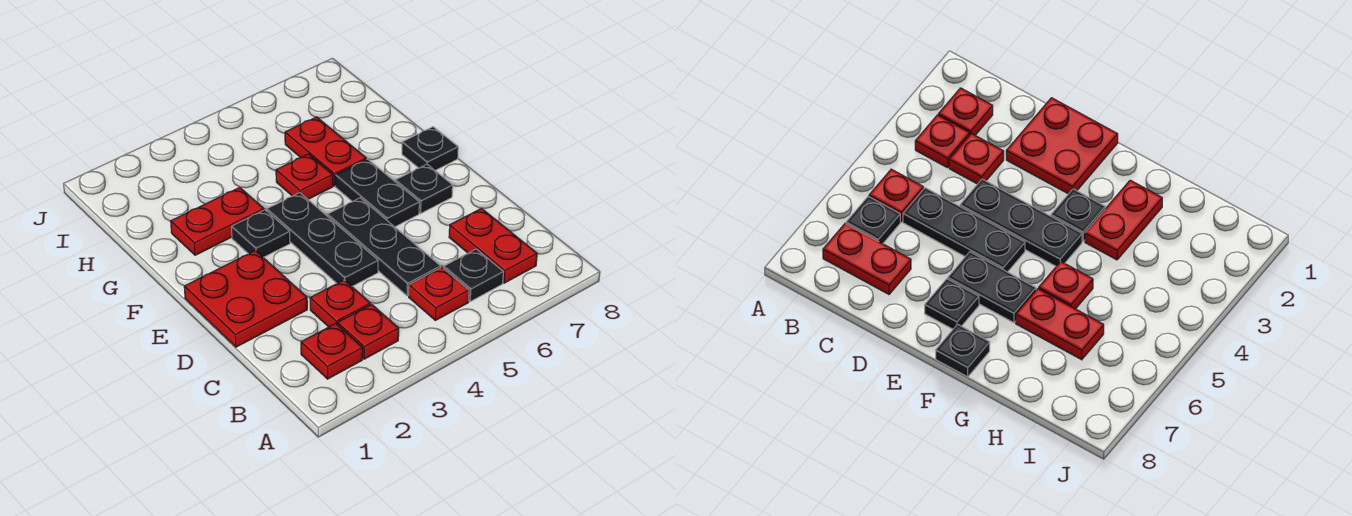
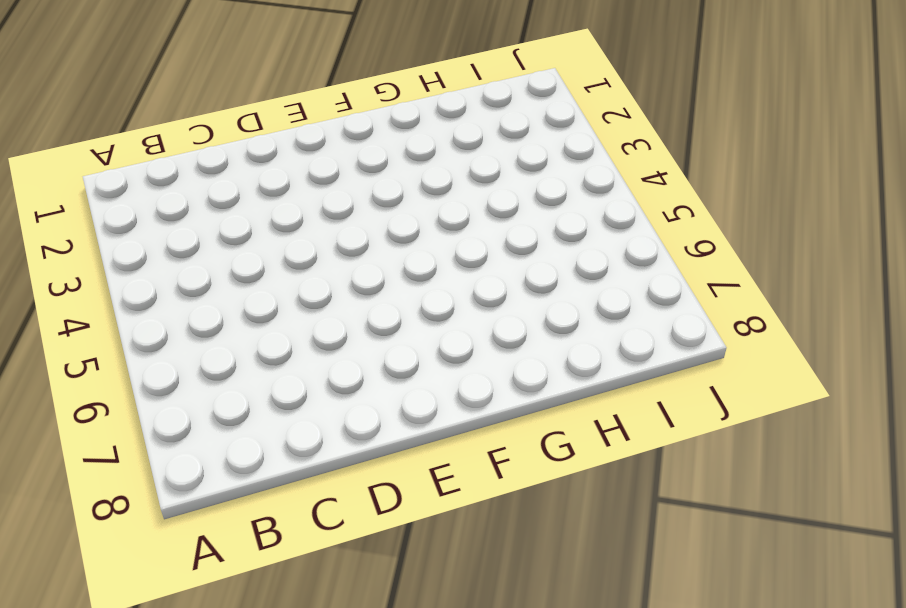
none -> red 1x1 plate [301,324,363,379]
none -> red 1x1 plate [338,304,399,359]
none -> red 1x1 plate [409,267,469,320]

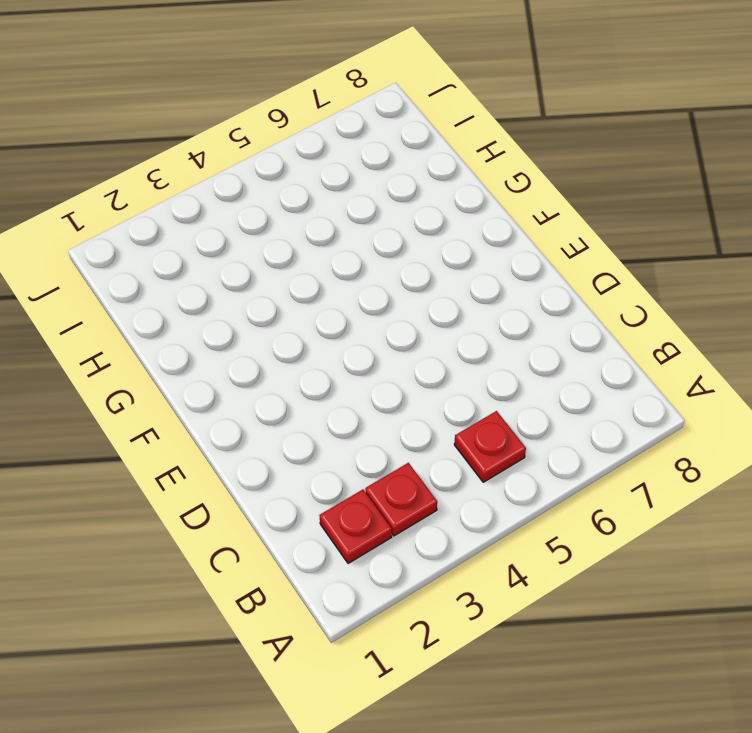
none -> black 1x1 plate [444,249,503,302]
none -> red 1x2 plate [449,208,537,283]
none -> red 1x1 plate [310,280,370,327]

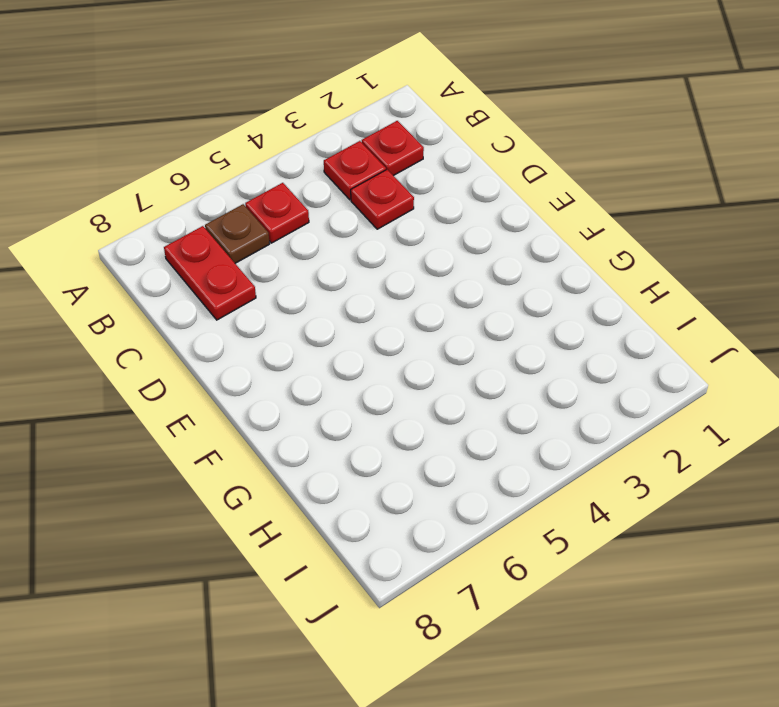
brown 1x1 plate [205,204,270,263] -> black 1x1 plate [444,249,503,302]
none -> black 1x3 plate [327,198,441,296]
none -> red 2x2 plate [184,250,307,347]
none -> black 1x3 plate [267,193,378,286]

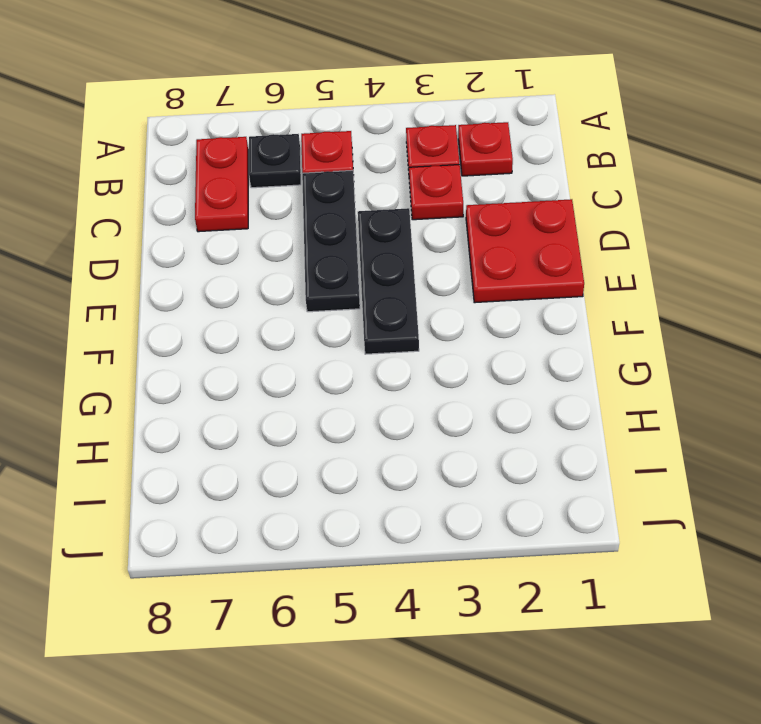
none -> black 1x2 plate [336,159,419,227]
none -> black 1x1 plate [395,164,453,213]
none -> black 1x1 plate [232,210,290,257]

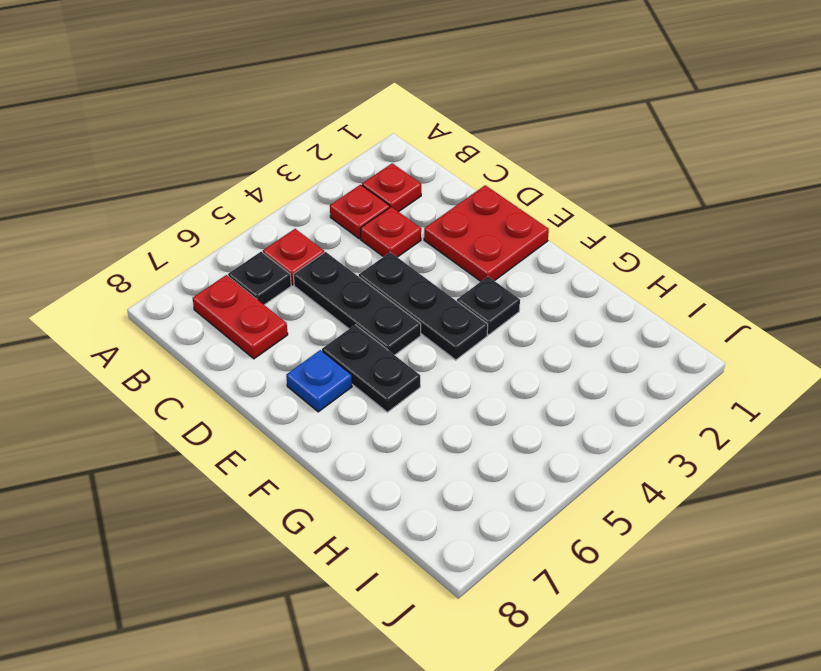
blue 1x1 plate [286,350,352,412] -> black 1x1 plate [395,164,453,213]
none -> black 1x1 plate [402,127,458,170]
none -> red 1x2 plate [171,187,264,255]
none -> red 1x1 plate [276,154,333,199]

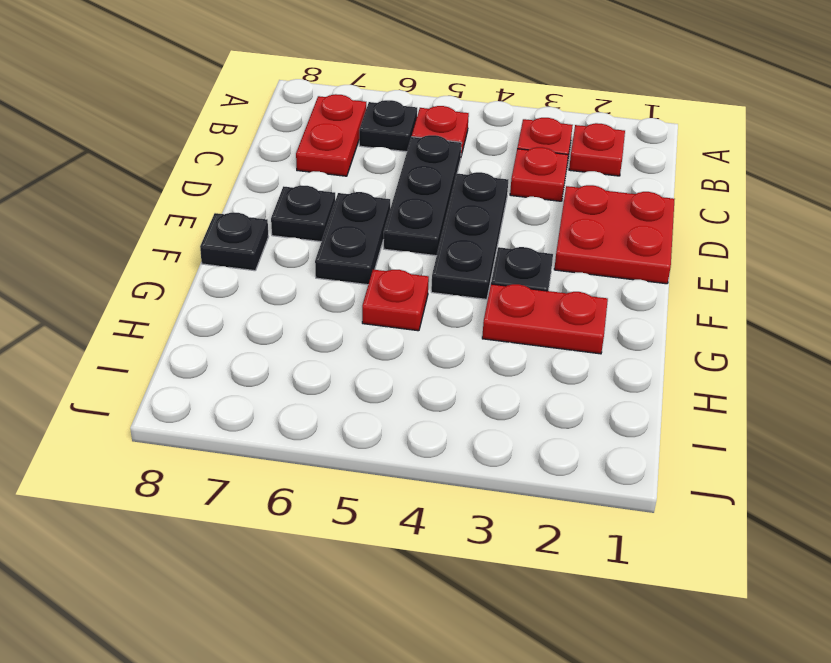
none -> red 1x2 plate [285,117,366,186]

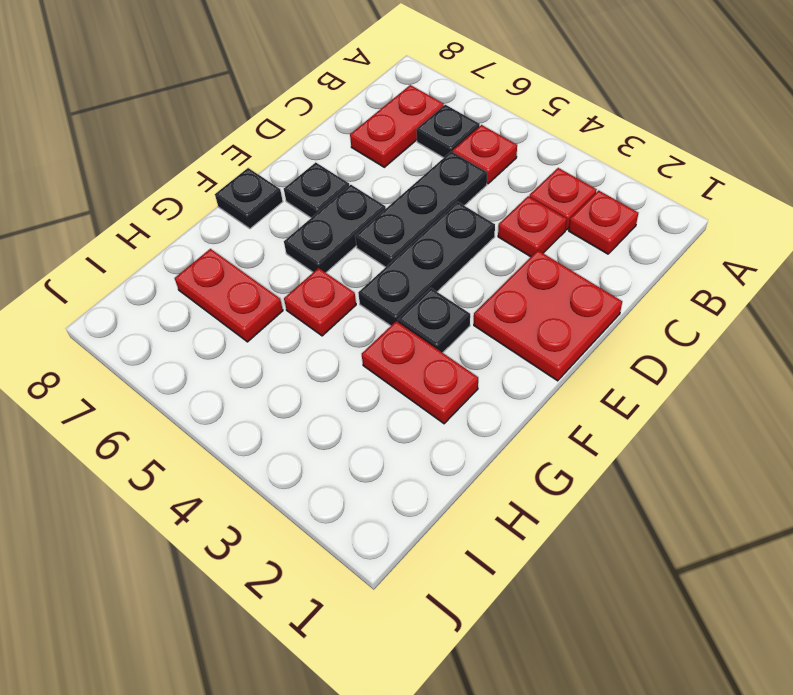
red 1x2 plate [175,249,283,342] -> red 1x2 plate turned to [285,117,366,186]

